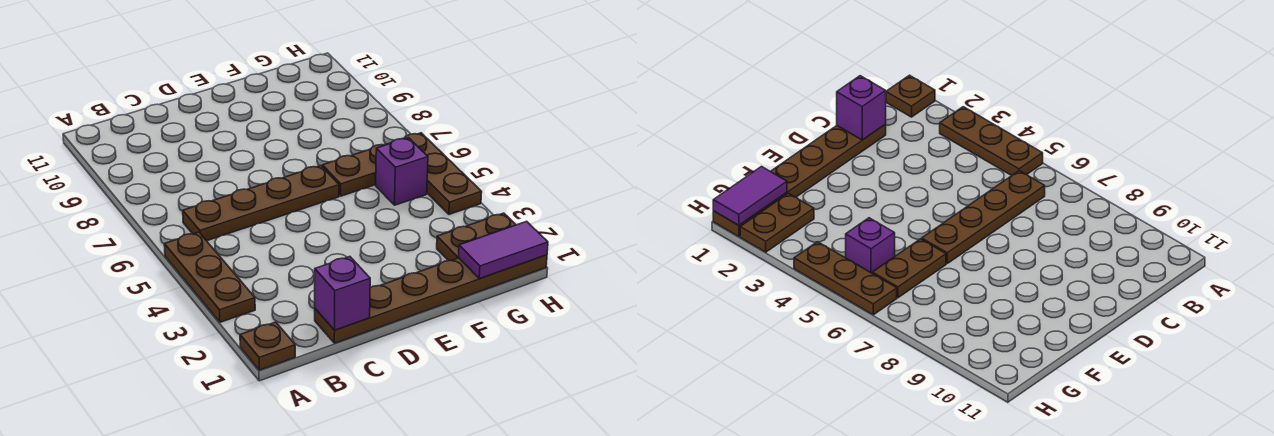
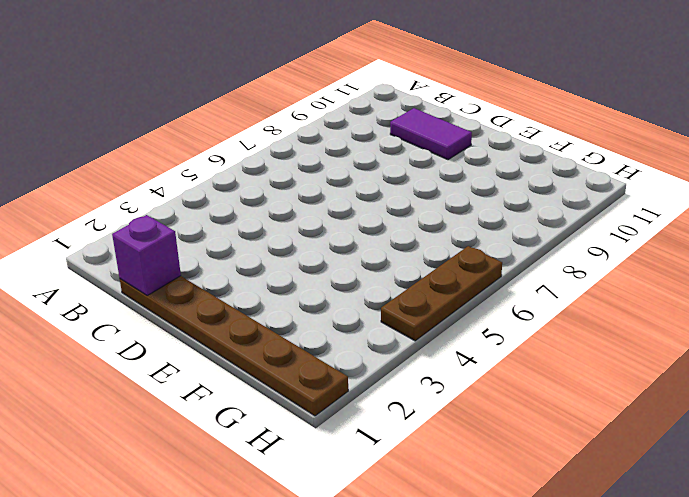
purple 1x2 tile [390,108,472,160] -> purple 1x2 tile moved to [458,221,548,279]
none -> brown 1x1 plate [240,322,295,370]
none -> brown 1x3 plate [164,232,255,322]

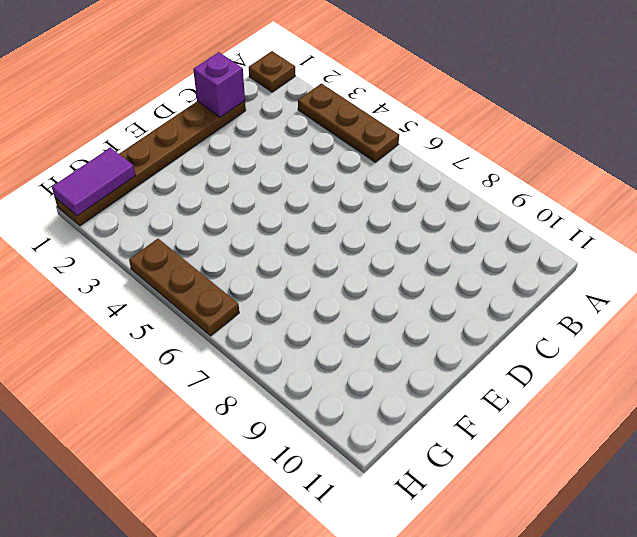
none -> brown 1x4 plate [183,166,339,241]
none -> brown 1x2 plate [322,144,387,196]

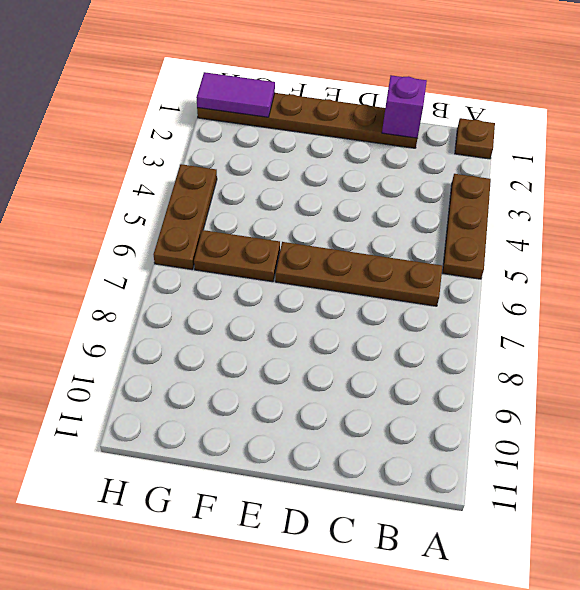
none -> brown 1x2 plate [437,213,516,261]
none -> purple 1x1 brick [376,138,428,205]

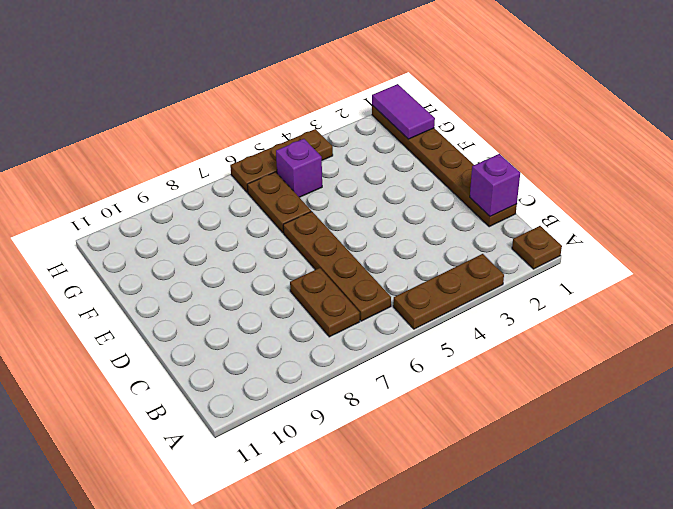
brown 1x2 plate [290,268,360,337] -> brown 1x2 plate moved to [437,213,516,261]

